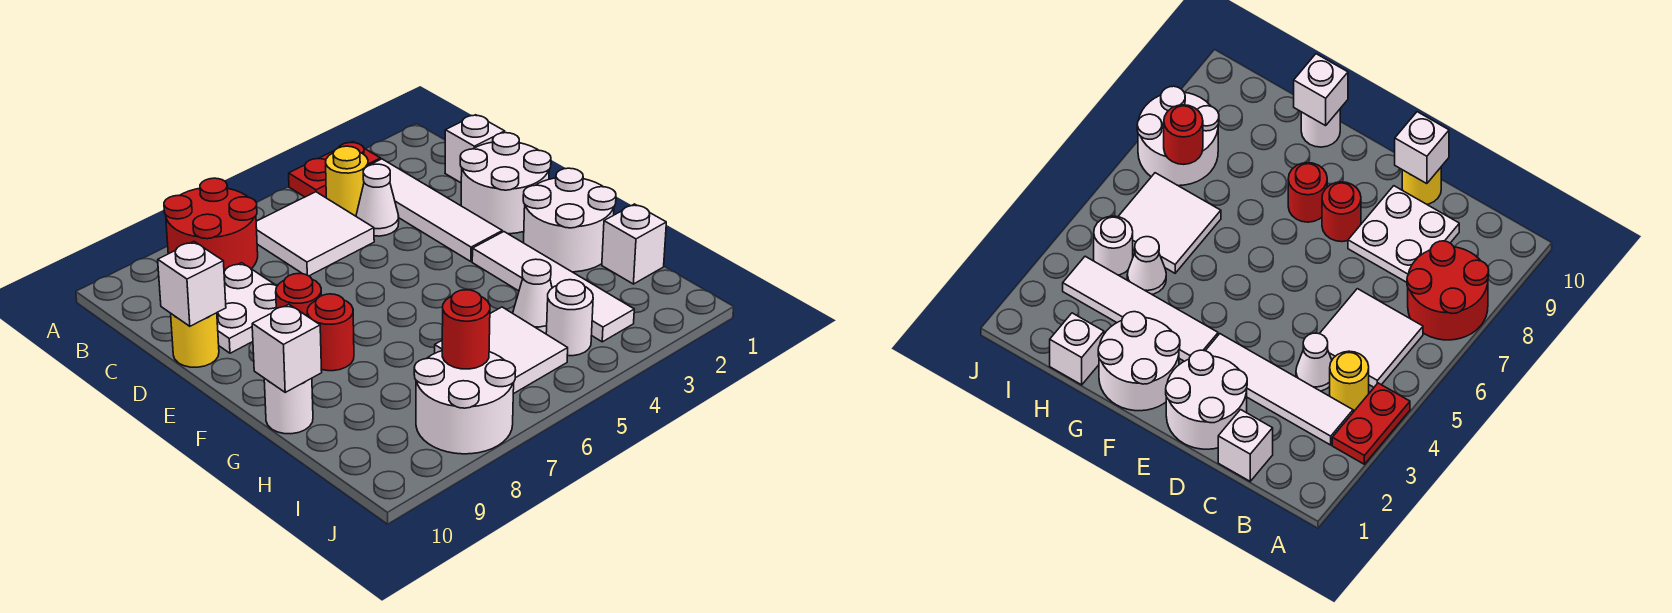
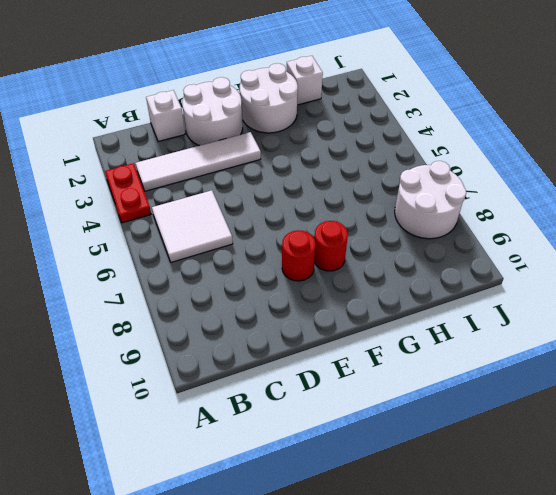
none -> red 2x2 round brick [164,178,258,271]
none -> yellow 1x1 round brick [326,146,368,216]
none -> white 1x1 cone [356,164,399,236]

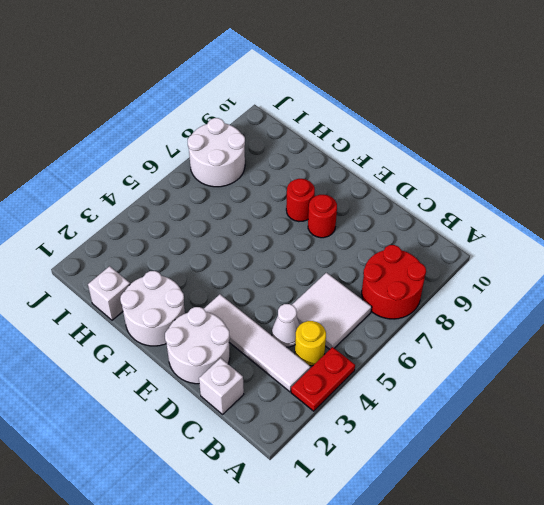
none -> white 2x2 plate [217,263,277,353]
none -> yellow 1x1 round brick [171,313,219,367]
none -> white 1x4 tile [472,232,634,342]

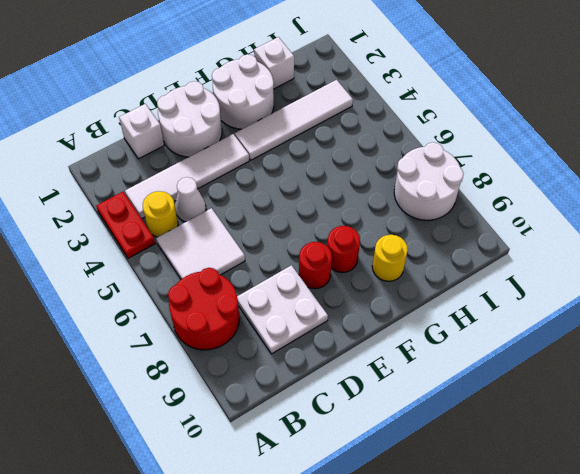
yellow 1x1 round brick [372,235,408,281] -> yellow 1x1 round brick moved to [171,313,219,367]
none -> white 1x1 round brick [264,378,313,434]
none -> white 1x1 cone [513,259,552,334]
none -> white 2x2 tile [435,307,568,394]

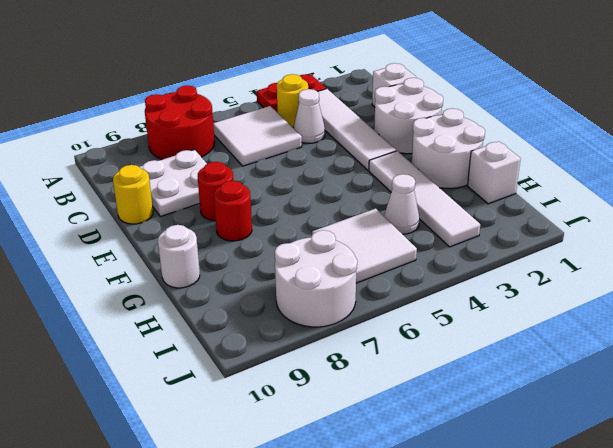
none -> white 1x1 round brick [546,280,593,356]
none -> white 1x1 brick [158,242,226,326]
none -> white 1x1 brick [252,304,322,392]

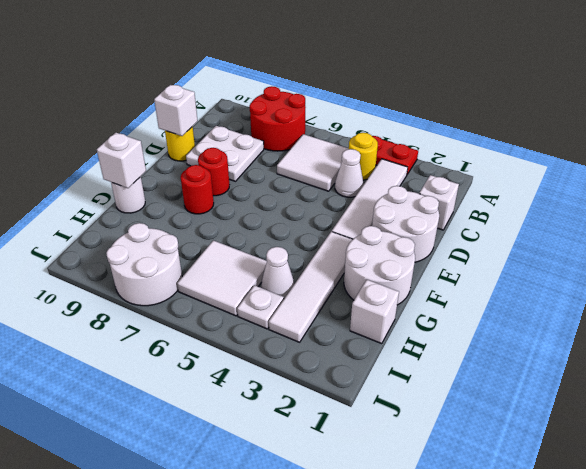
white 1x1 plate [237,285,284,329] -> white 1x1 round brick [546,280,593,356]
none -> red 1x1 round brick [442,290,490,369]

